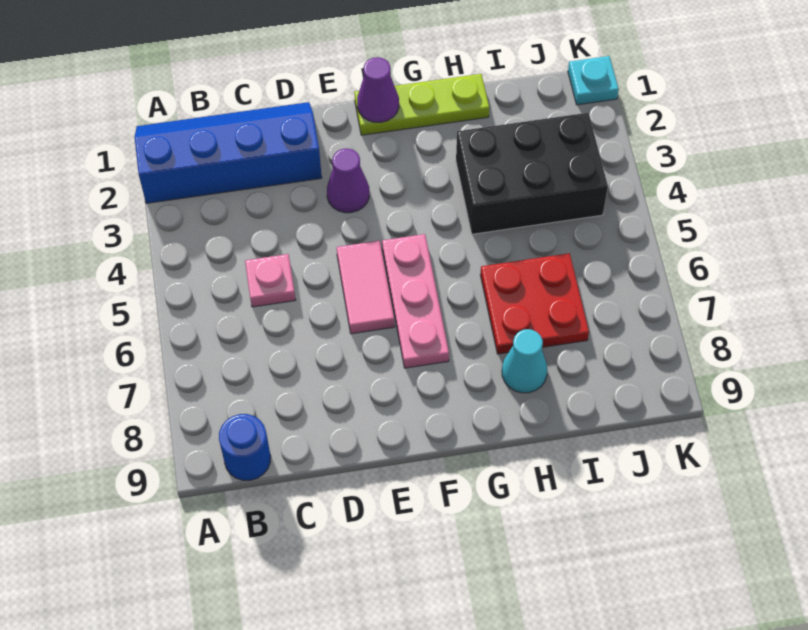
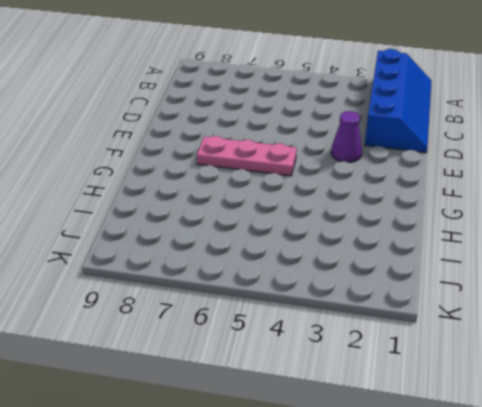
none -> blue 1x1 round brick [219,414,271,480]
none -> pink 1x1 plate [245,254,295,307]
none -> pink 1x2 tile [337,241,395,334]

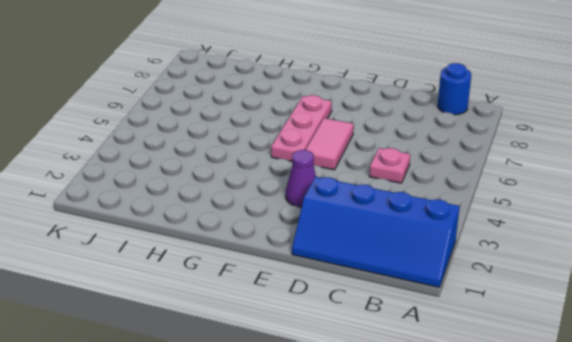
none -> lime 1x3 plate [354,74,489,135]
none -> black 2x3 brick [456,113,608,234]
none -> red 2x2 plate [481,253,589,354]

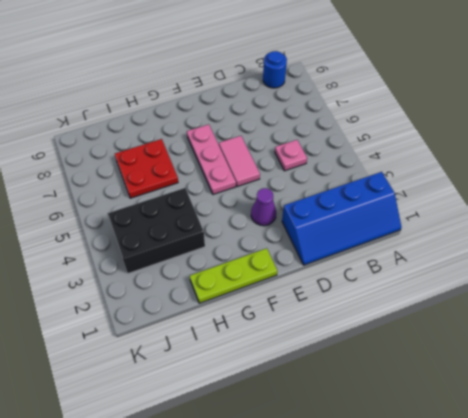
none -> cyan 1x1 cone [502,329,547,393]
none -> cyan 1x1 plate [568,56,619,105]
none -> purple 1x1 cone [357,57,399,122]

